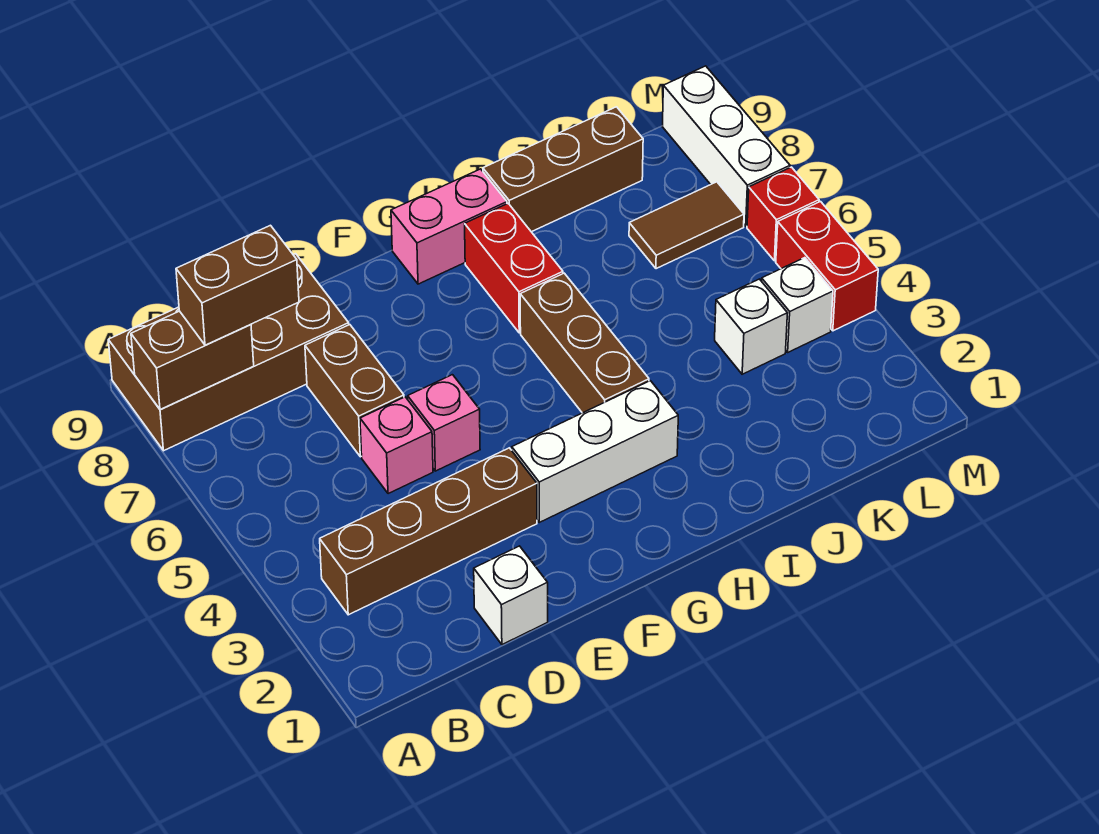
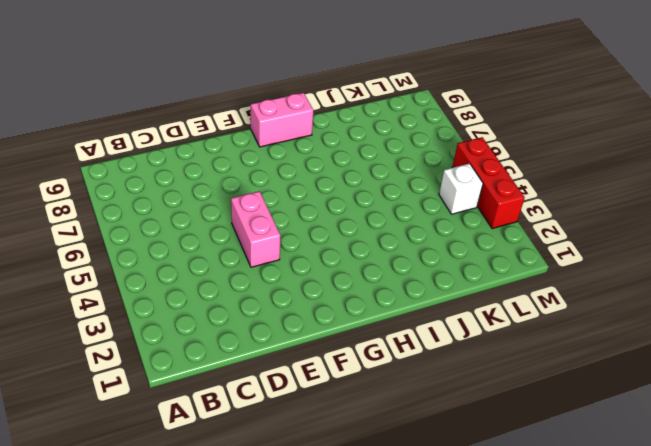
pink 1x2 brick [231,191,280,267] -> pink 1x1 brick [408,375,480,471]
red 1x3 brick [452,137,525,229] -> red 1x2 brick [776,202,878,331]
none -> brown 2x4 brick [108,254,349,451]
none -> brown 1x4 brick [320,448,537,615]
none -> white 1x1 brick [474,546,548,645]

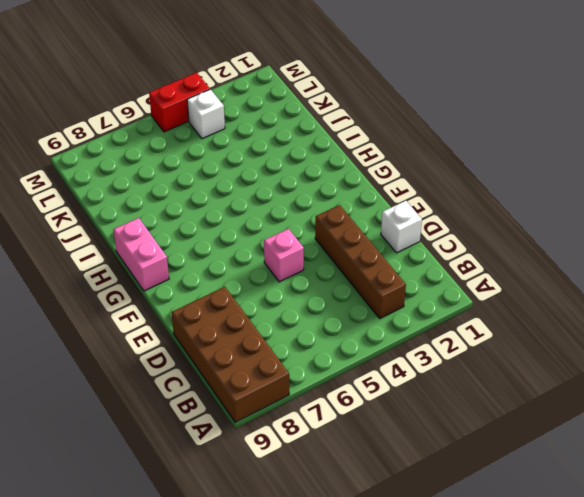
none -> pink 1x1 brick [360,397,433,494]
none -> brown 1x2 brick [305,325,404,457]
none -> white 1x3 brick [512,381,678,522]

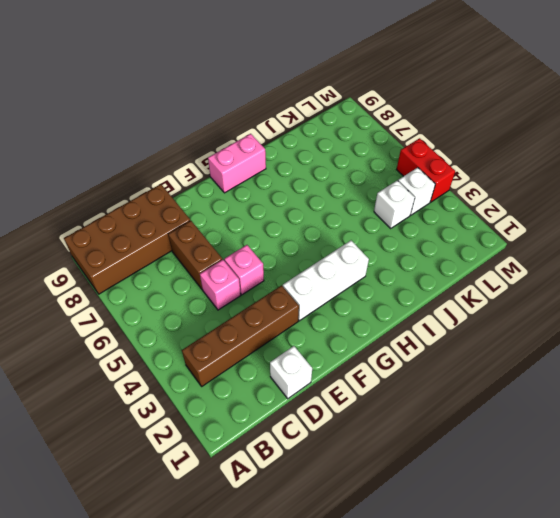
none -> brown 1x3 brick [520,273,649,413]
none -> red 1x2 brick [465,204,563,333]
none -> brown 1x3 brick [483,107,643,232]

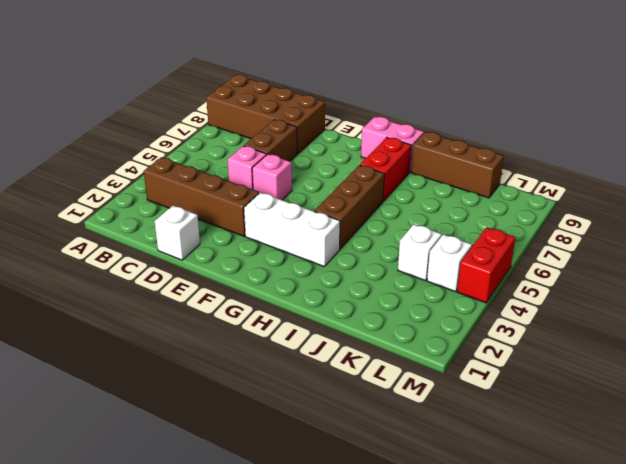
none -> brown 1x2 tile [629,182,744,269]
none -> red 1x1 brick [747,167,819,261]
none -> white 1x3 brick [662,66,790,226]

